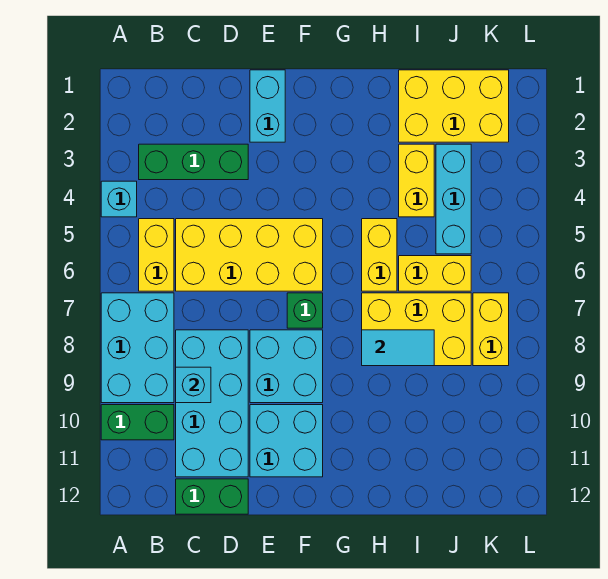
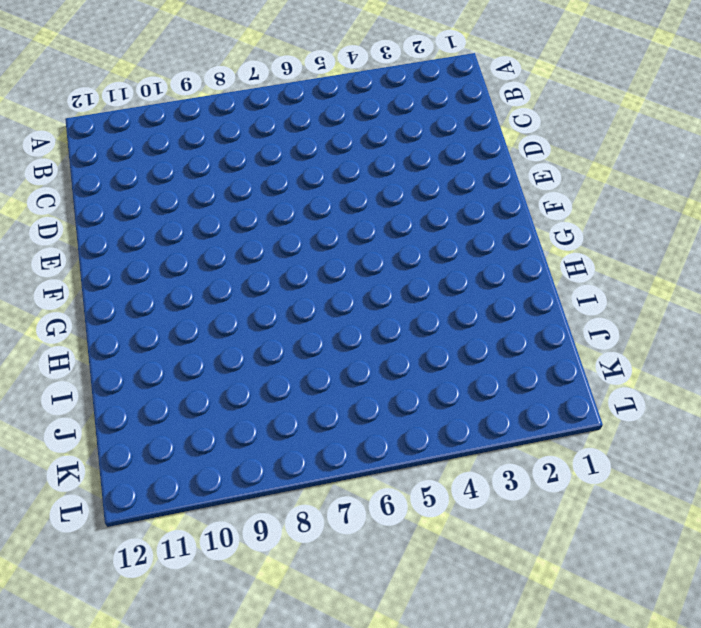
none -> cyan 1x1 brick [101,181,137,217]
none -> cyan 2x3 brick [101,293,174,403]
none -> green 1x2 brick [101,405,174,440]

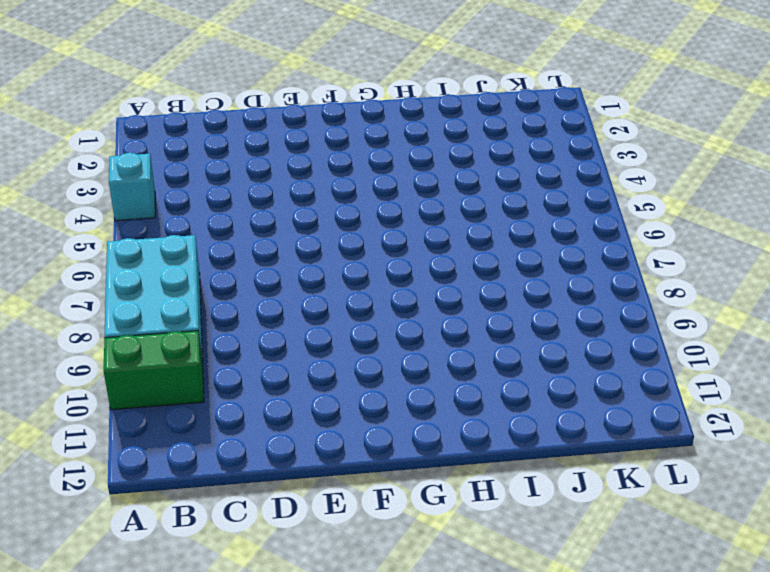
none -> green 1x3 brick [139,144,248,180]
none -> yellow 1x2 brick [139,219,174,291]
none -> yellow 2x4 brick [176,219,323,291]

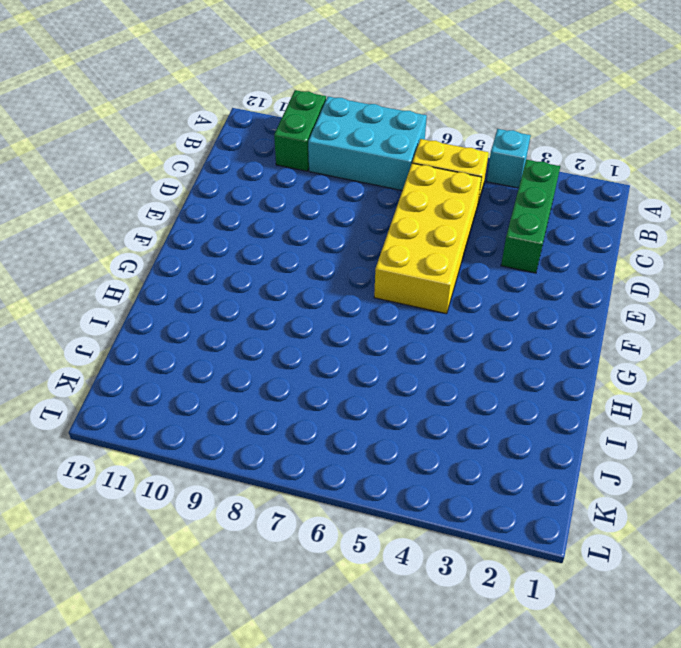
none -> cyan 2x4 brick [176,330,248,477]
none -> green 1x2 brick [176,479,248,514]
none -> cyan 1x2 brick [250,70,285,142]

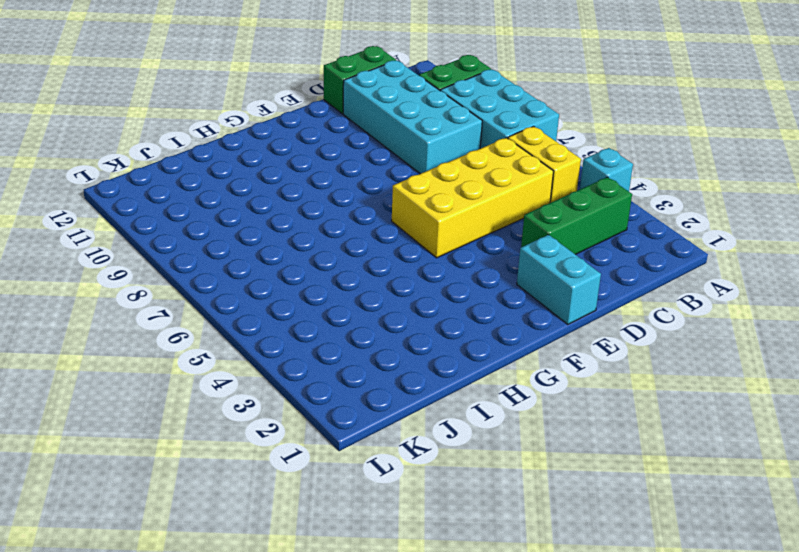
none -> cyan 2x2 brick [250,330,323,403]
none -> cyan 2x2 brick [250,405,323,477]
none -> green 1x1 brick [287,293,323,328]

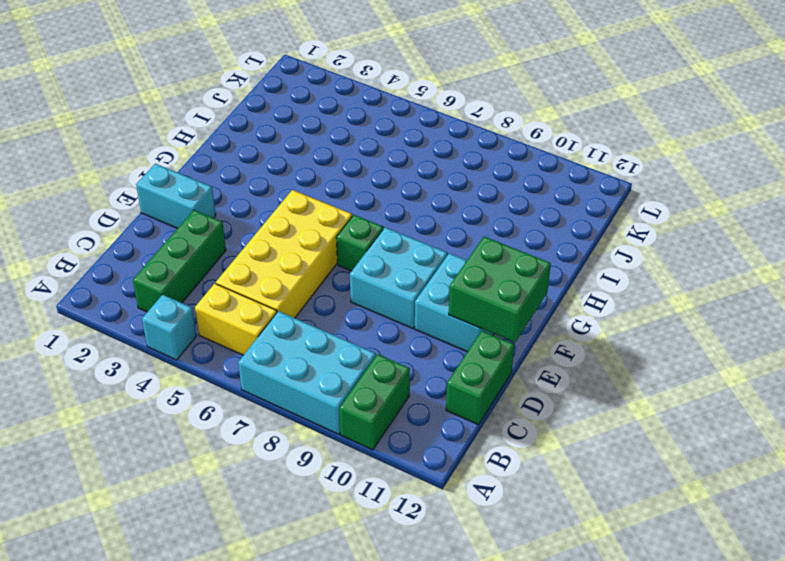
green 2x2 brick [449,237,551,342] -> none
none -> cyan 2x4 brick [176,330,248,477]
none -> yellow 1x2 brick [362,219,397,291]
none -> yellow 2x3 brick [362,293,471,366]

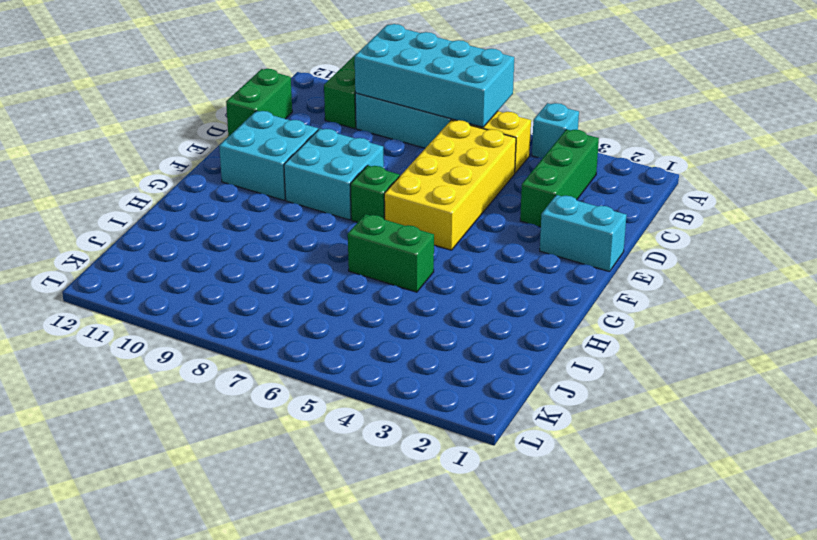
cyan 2x4 brick [355,24,514,127] -> cyan 2x4 brick moved to [176,330,248,477]
green 1x2 brick [348,214,434,292] -> yellow 1x2 brick [362,219,397,291]
none -> yellow 2x3 brick [362,293,471,366]
none -> yellow 2x3 brick [399,70,509,142]
none -> yellow 1x2 brick [399,144,434,217]

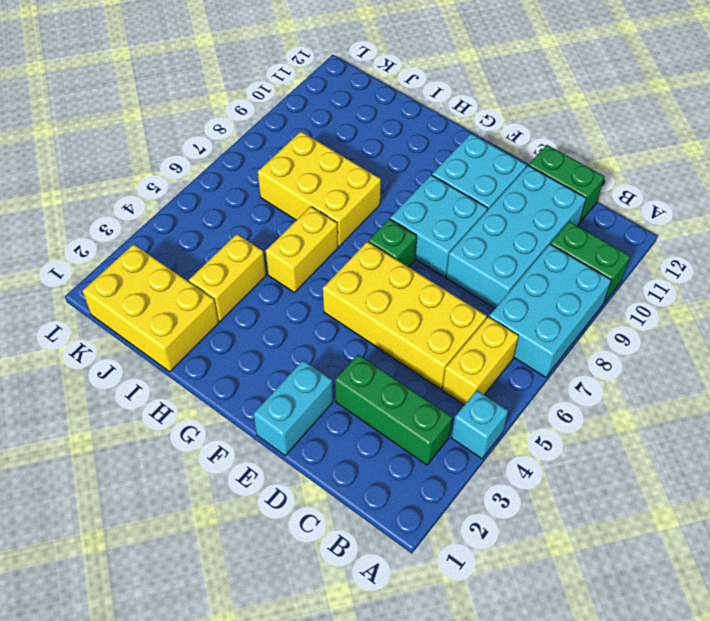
none -> yellow 1x2 brick [399,256,471,291]
none -> cyan 1x3 brick [436,144,471,254]
none -> yellow 1x2 brick [473,293,509,366]

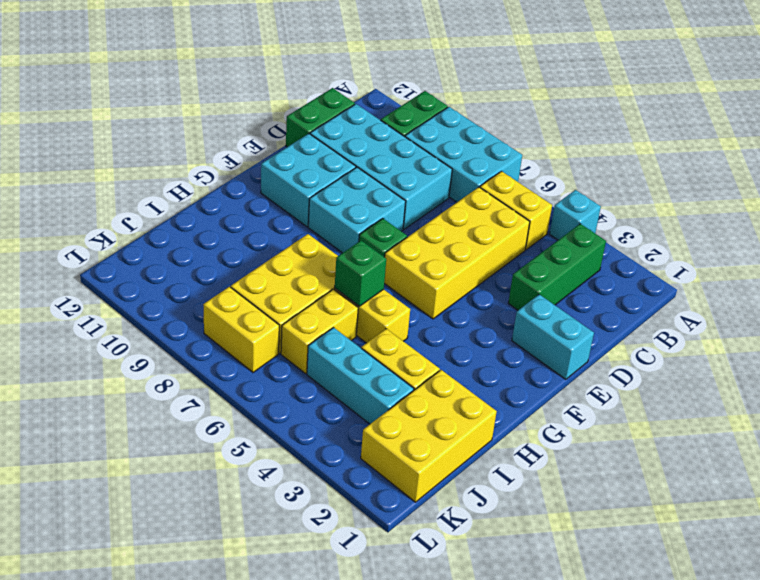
green 1x1 brick [335,241,386,306] -> none
none -> cyan 1x1 brick [176,367,211,403]
none -> cyan 1x2 tile [362,330,434,366]

